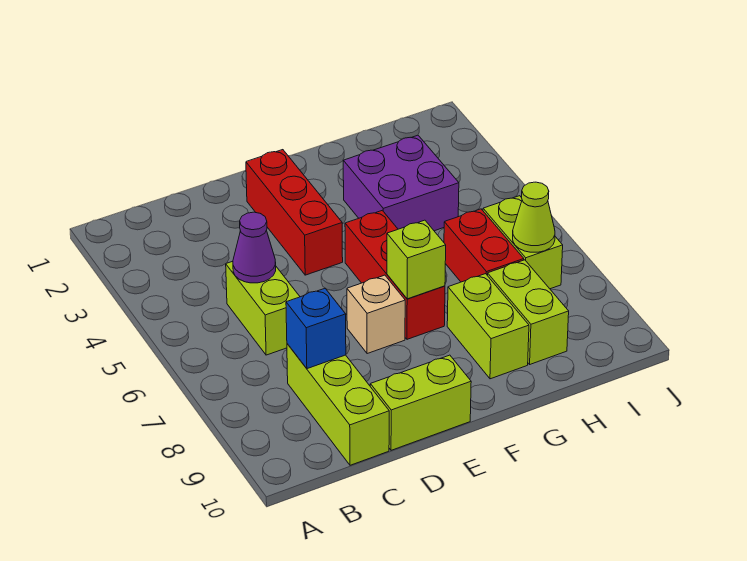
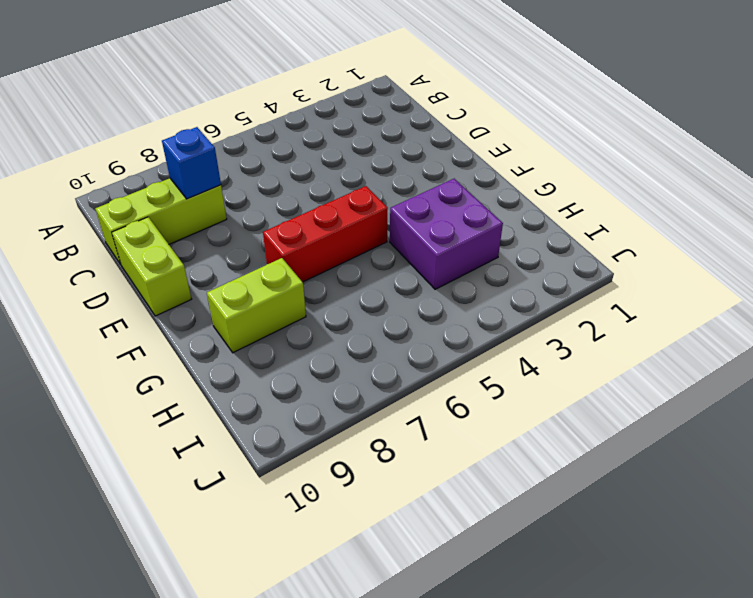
none -> lime 1x2 brick [226,261,300,355]
none -> red 1x3 brick [246,150,343,275]
none -> tan 1x1 brick [347,275,405,354]

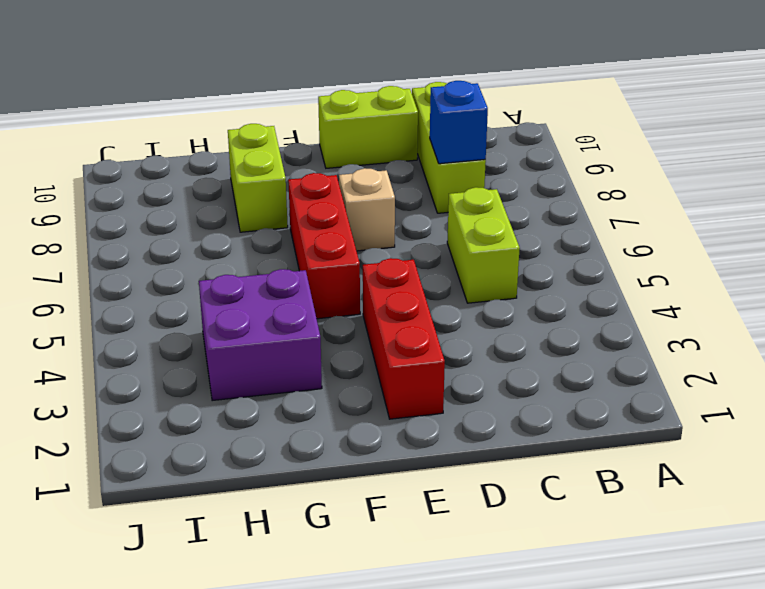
none -> red 1x2 brick [444,209,524,282]
none -> lime 1x2 brick [487,260,569,364]
none -> lime 1x2 brick [483,196,563,289]

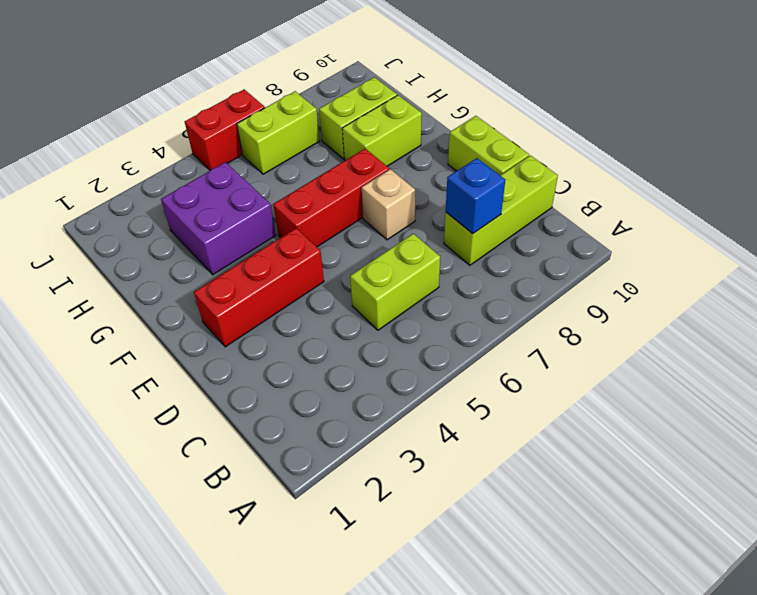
red 1x2 brick [185,89,265,170] -> red 1x2 brick moved to [444,209,524,282]
none -> purple 1x1 cone [233,212,276,283]
none -> lime 1x1 brick [387,220,446,299]
none -> lime 1x1 cone [513,182,555,252]

